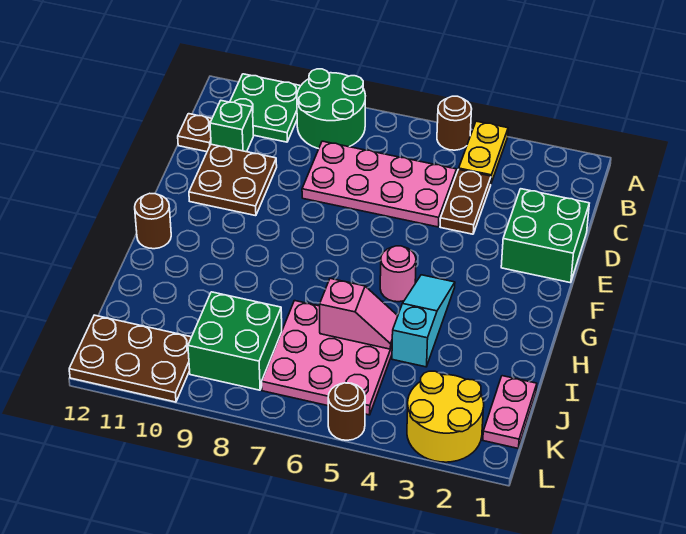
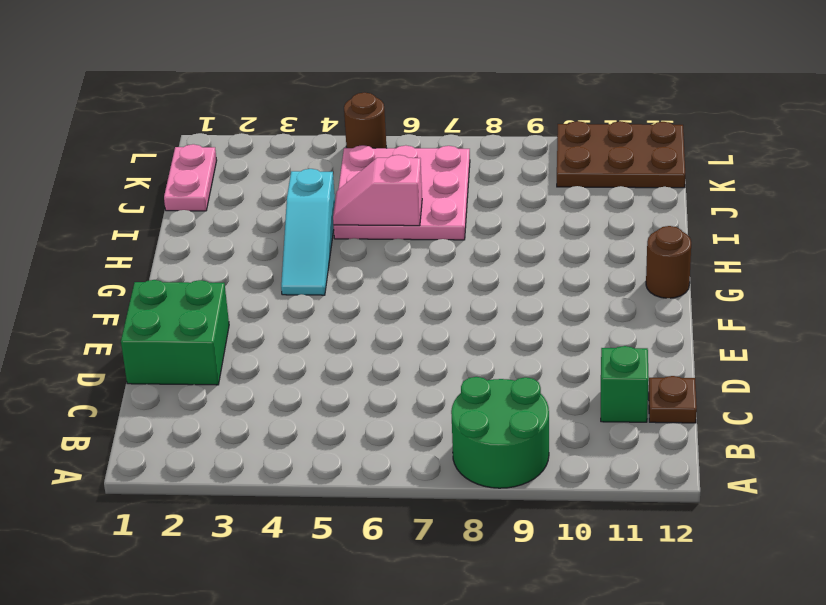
none -> yellow 1x2 plate [459,121,508,183]
none -> brown 1x1 round brick [437,96,472,150]
none -> green 2x2 plate [230,74,300,142]

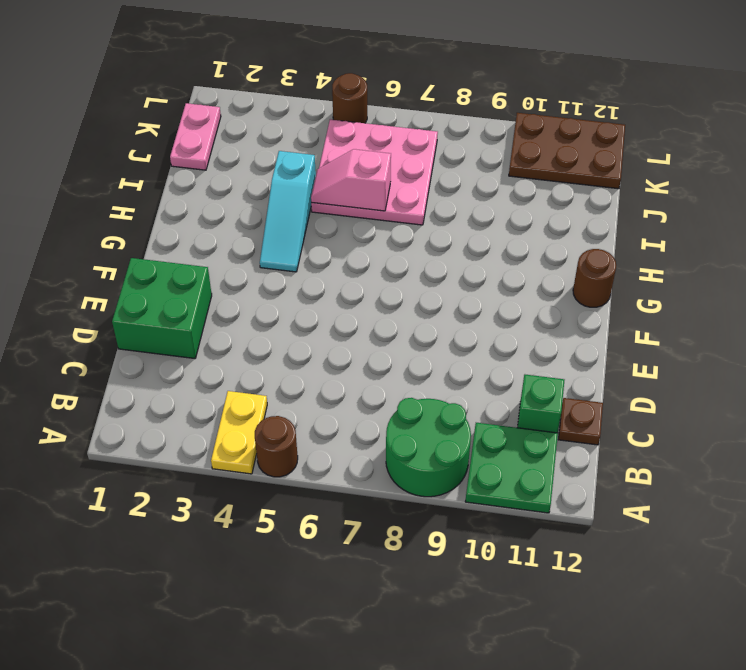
none -> brown 1x2 plate [440,169,491,234]
none -> pink 2x4 plate [302,141,457,227]
none -> brown 2x2 plate [189,144,277,216]

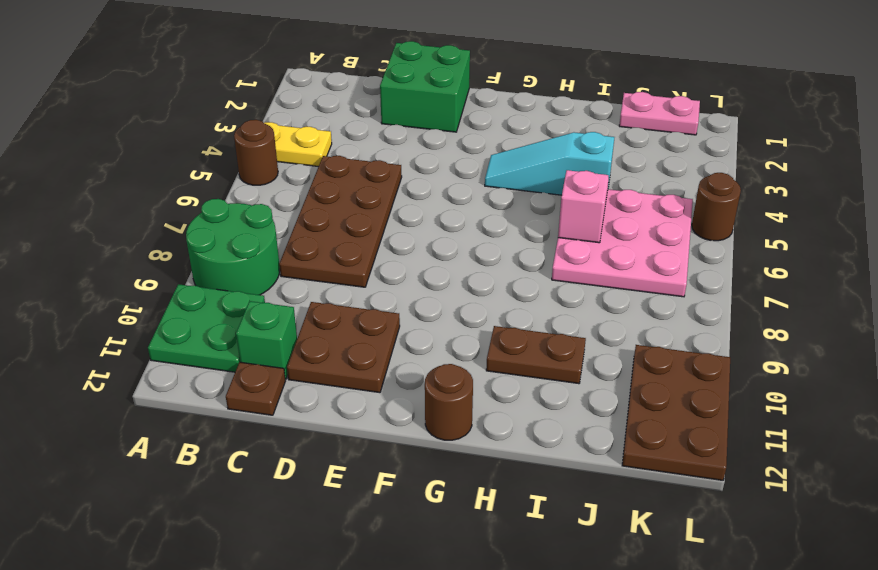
brown 2x4 plate [279,156,402,287] -> pink 2x4 plate [302,141,457,227]
brown 1x2 plate [486,326,586,384] -> brown 1x2 plate moved to [440,169,491,234]
none -> pink 1x1 round brick [380,246,416,302]
none -> green 2x2 brick [188,292,282,390]
none -> yellow 2x2 round brick [407,371,484,462]

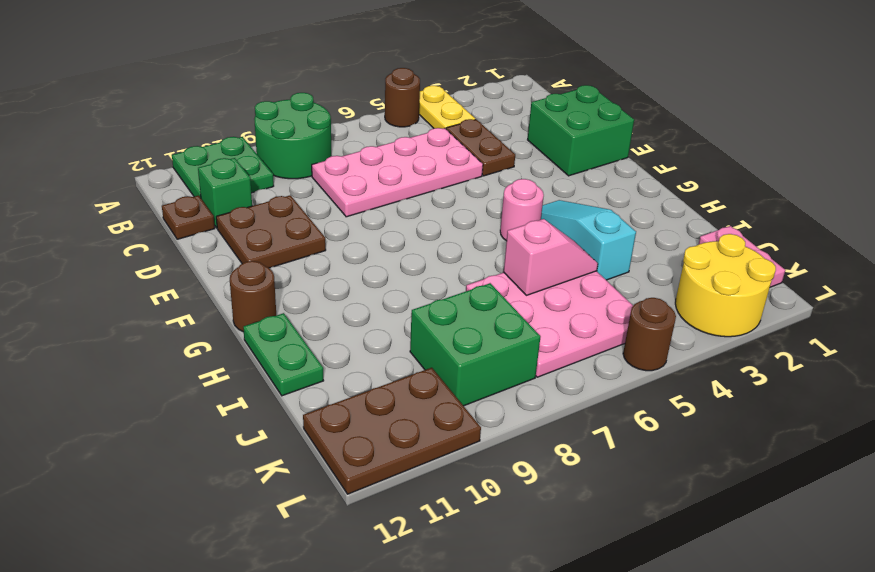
green 1x2 plate [243,313,324,396] -> none

